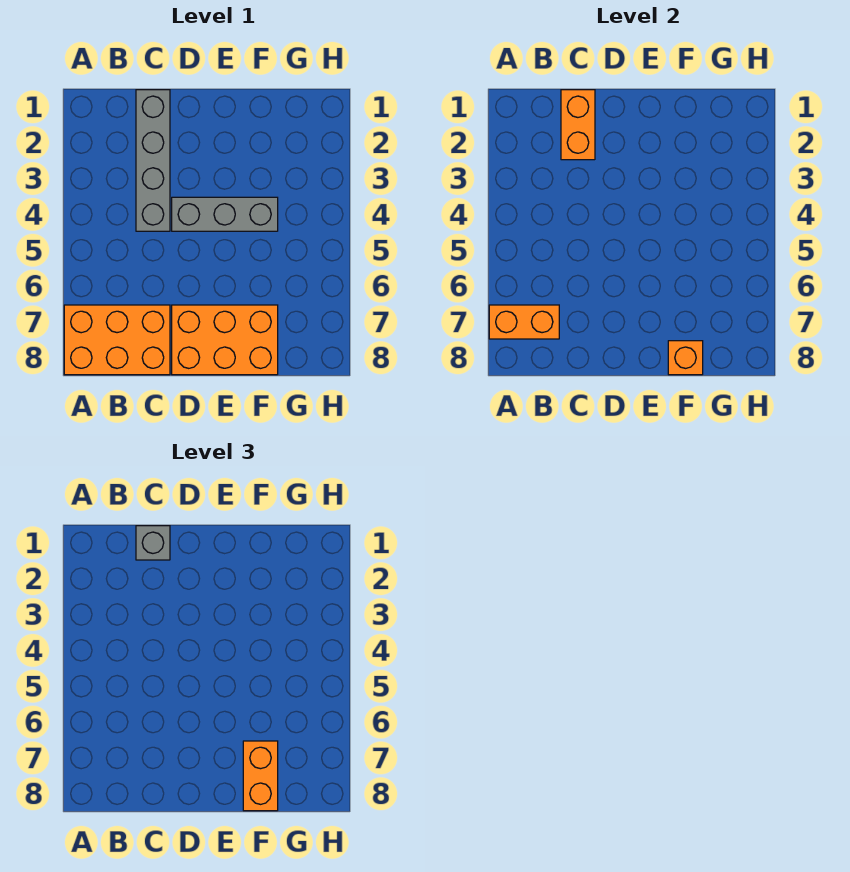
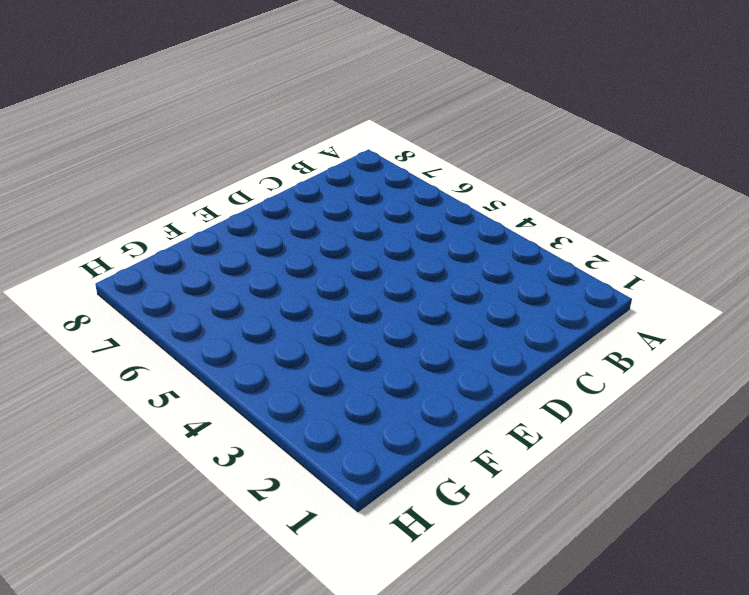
none -> orange 2x3 brick [64,305,170,375]
none -> grey 1x4 brick [136,90,170,231]

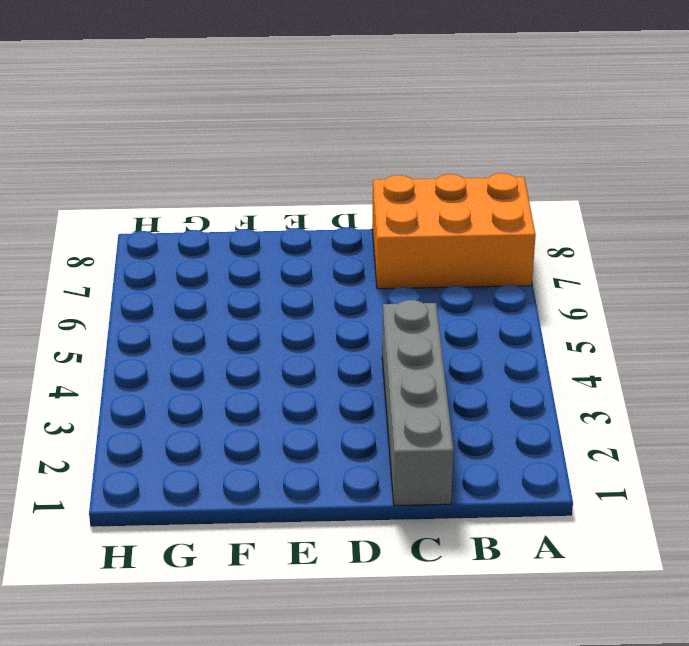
none -> grey 1x3 brick [172,197,278,231]
none -> orange 2x3 brick [172,305,278,375]

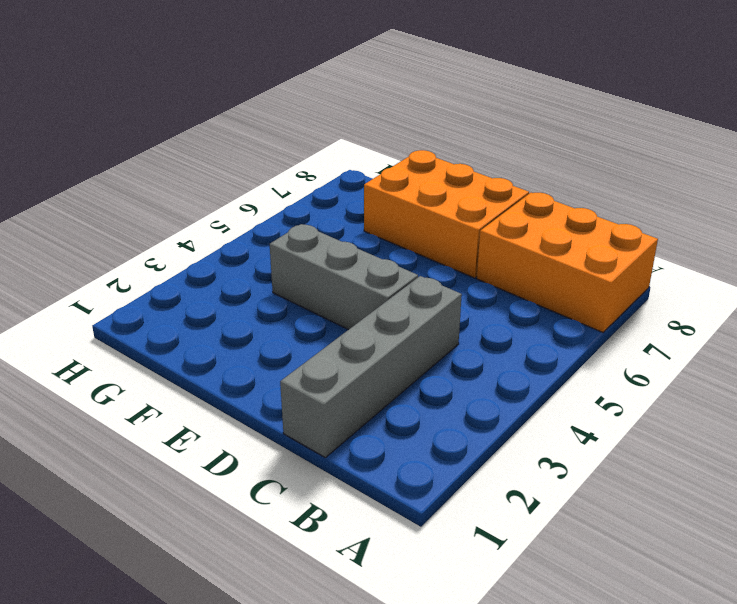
none -> orange 1x2 brick [489,305,559,339]
none -> orange 1x2 brick [561,90,595,160]

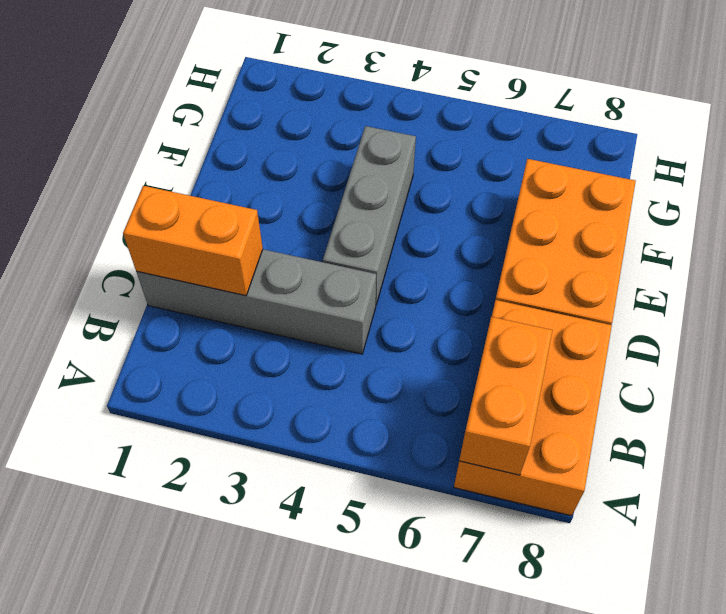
none -> orange 1x1 brick [668,341,703,375]
none -> grey 1x1 brick [136,526,170,560]

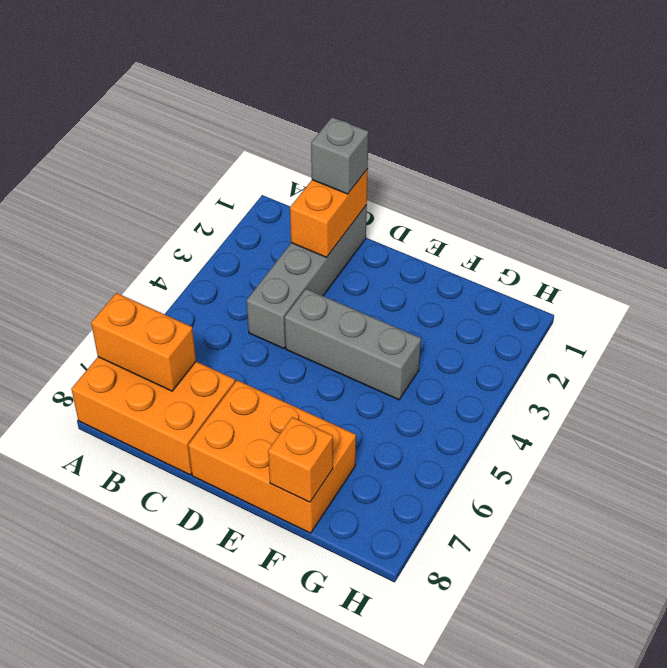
none -> orange 1x2 brick [243,741,278,811]

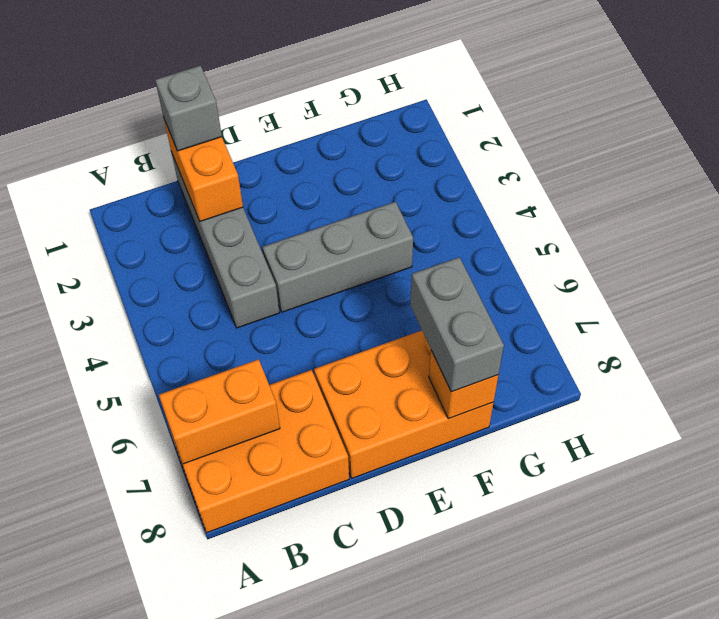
grey 1x2 brick [410,257,504,392] -> orange 1x2 brick [243,741,278,811]

